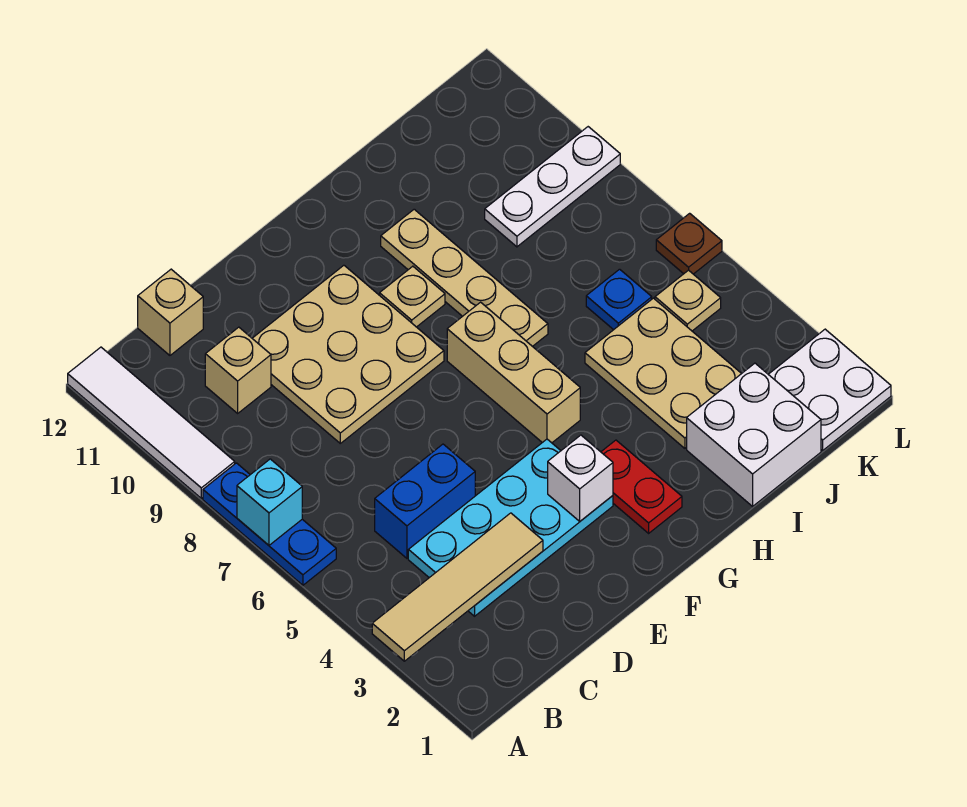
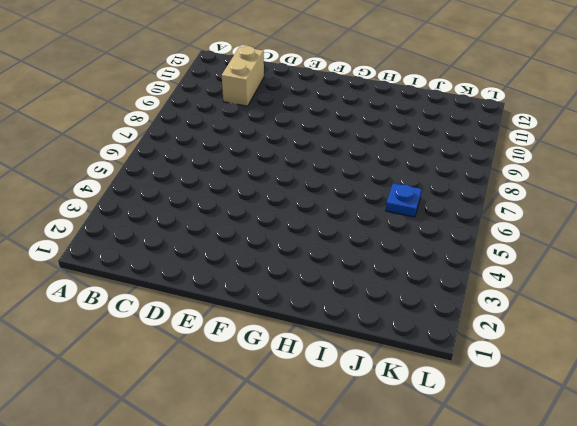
tan 1x2 brick [222,46,264,106] -> tan 1x1 brick [205,327,271,413]
none -> blue 1x3 plate [203,463,336,585]
none -> white 1x4 tile [68,347,235,498]
none -> cyan 2x4 plate [408,439,613,616]

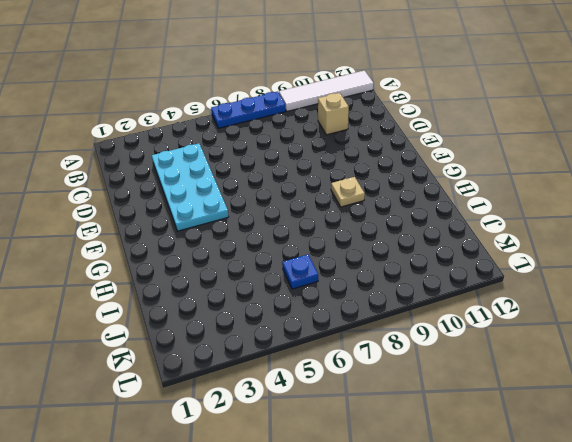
none -> blue 1x2 brick [375,444,475,558]
none -> tan 1x1 brick [138,269,203,355]
none -> tan 3x3 plate [252,265,444,443]

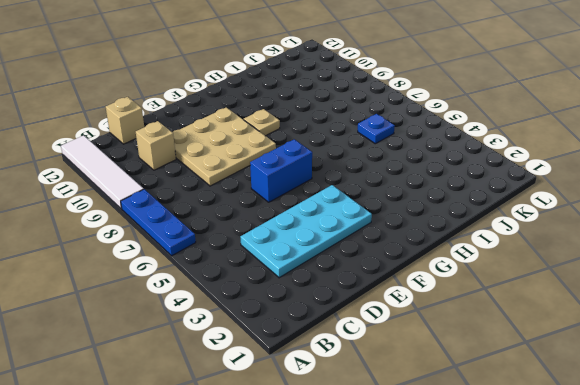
blue 1x2 brick [250,139,312,202] -> blue 1x2 brick moved to [375,444,475,558]
none -> red 1x2 plate [601,440,682,533]
none -> tan 1x3 brick [447,302,580,443]
none -> tan 1x4 plate [381,209,548,347]

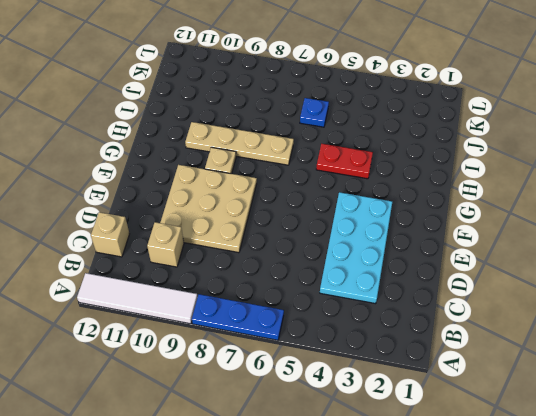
red 1x2 plate [316,144,373,179] -> red 1x2 plate moved to [601,440,682,533]
none -> blue 1x2 brick [375,444,475,558]
none -> tan 1x3 brick [447,302,580,443]
none -> white 2x2 brick [687,363,821,506]

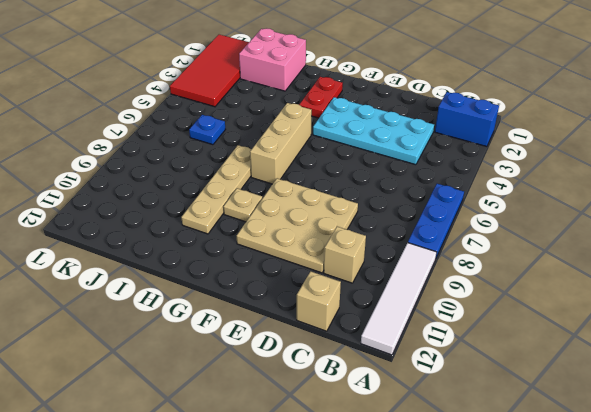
blue 1x2 brick [435,92,499,147] -> blue 1x2 brick moved to [375,444,475,558]
pink 2x2 brick [239,28,306,91] -> white 2x2 brick [687,363,821,506]
red 2x4 tile [170,35,249,107] -> white 2x2 plate [768,329,891,450]
none -> tan 2x3 plate [585,298,742,448]
none -> white 1x3 plate [485,127,620,247]
none -> tan 1x1 plate [655,270,721,331]

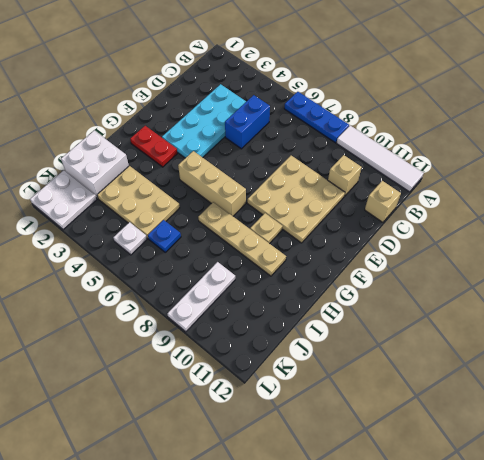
white 1x1 plate [113,222,147,255] -> tan 1x1 plate [655,270,721,331]
none -> brown 1x1 plate [656,213,722,274]
none -> tan 1x4 tile [372,513,543,661]
none -> cyan 1x1 brick [237,459,302,545]

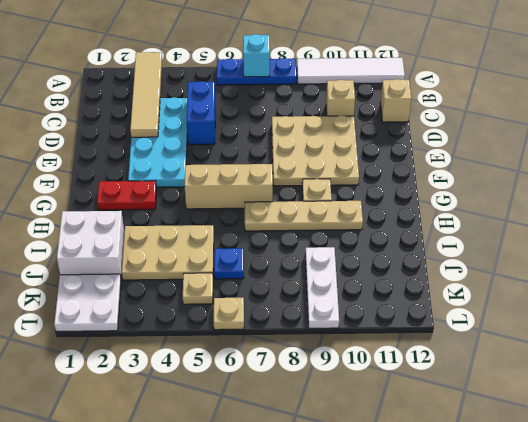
tan 1x1 plate [214,298,244,330] -> brown 1x1 plate [656,213,722,274]
none -> white 1x1 brick [548,435,613,521]

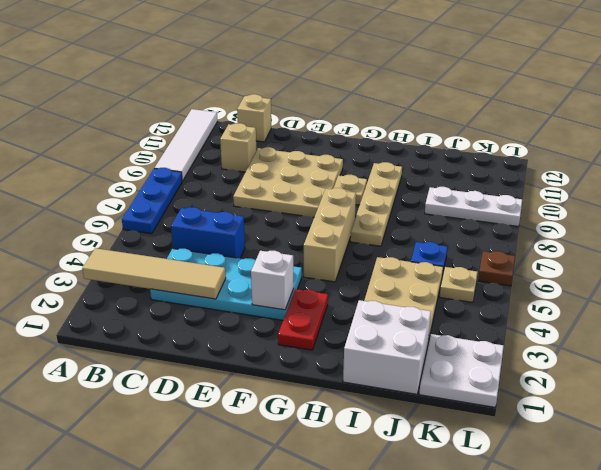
none -> cyan 1x1 brick [237,459,302,545]

